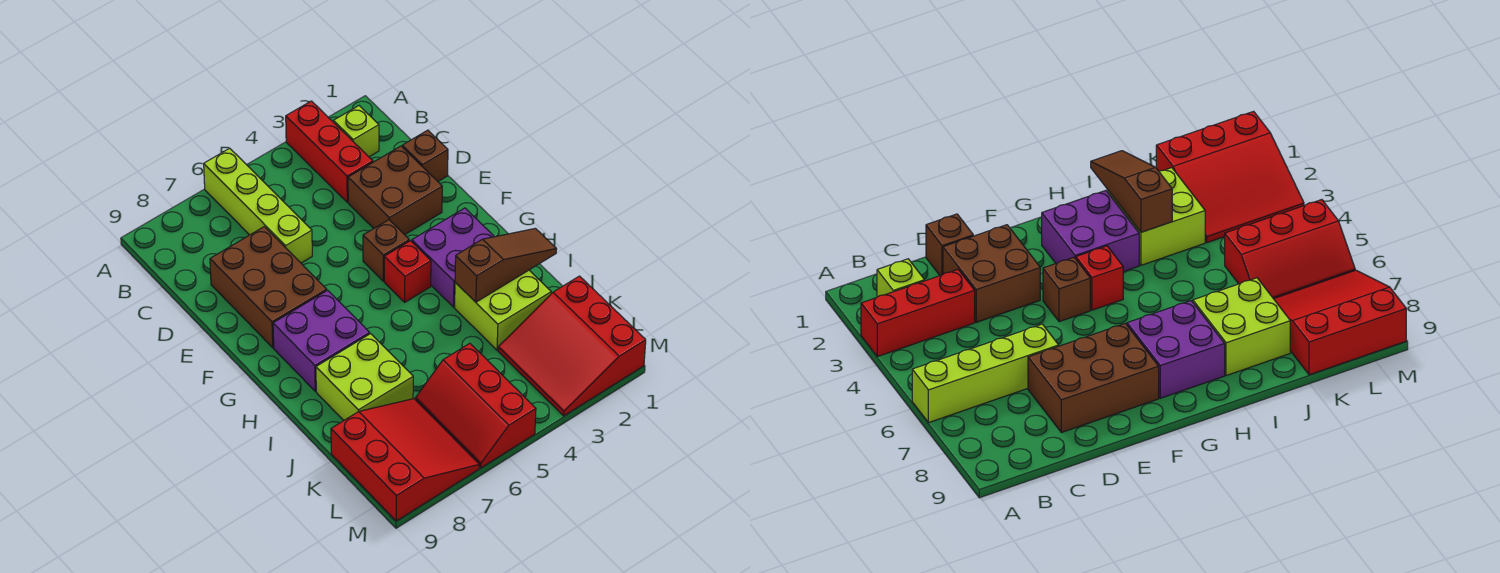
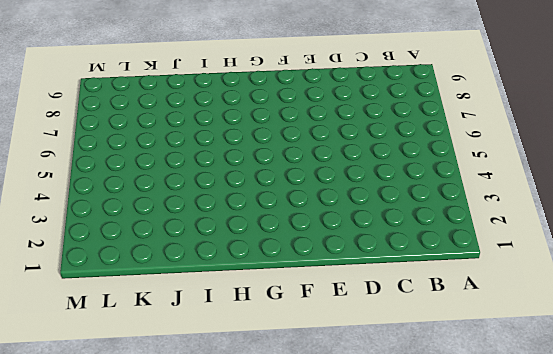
none -> red 1x3 brick [286,101,373,202]
none -> lime 1x4 brick [204,148,312,263]
none -> lime 1x1 brick [333,106,379,157]

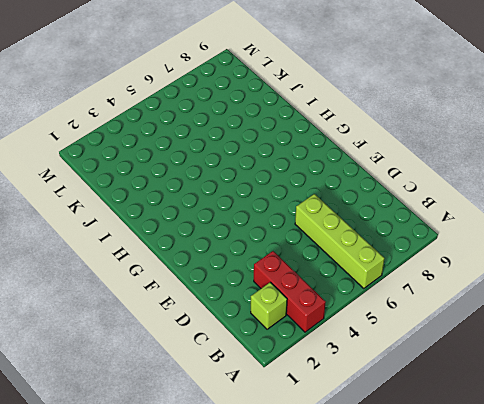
none -> brown 1x1 brick [402,130,448,181]
none -> brown 2x2 brick [348,146,442,235]
none -> brown 2x3 brick [210,227,327,348]

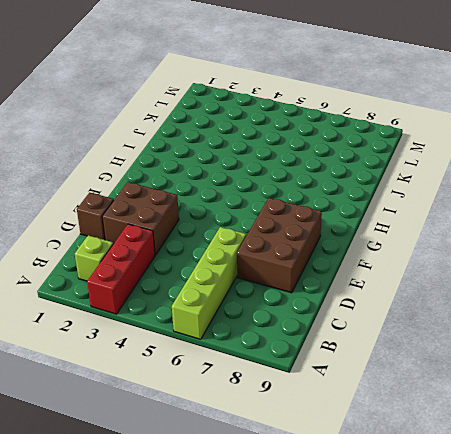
none -> brown 1x1 brick [363,220,409,281]
none -> purple 2x2 brick [412,208,494,307]
none -> red 1x1 brick [384,241,431,302]

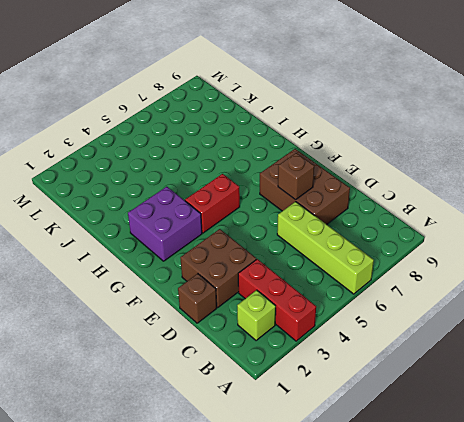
brown 1x1 brick [278,153,314,200] -> brown 1x1 brick moved to [363,220,409,281]
red 1x2 brick [185,174,240,233] -> red 1x1 brick [384,241,431,302]
none -> purple 2x2 brick [273,290,370,391]
none -> lime 2x2 brick [455,270,551,350]
none -> lime 2x2 brick [316,334,413,420]

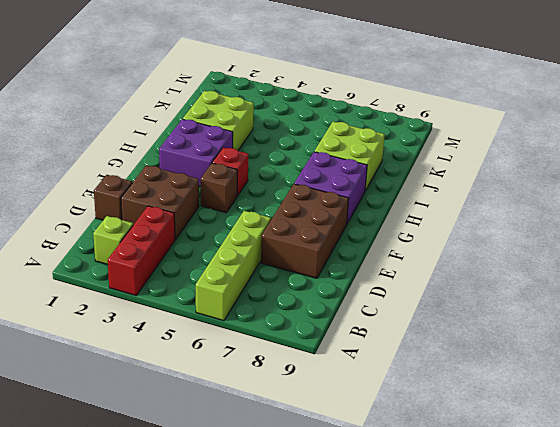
none -> red 3x3 slope [498,276,646,416]
none -> red 2x3 slope [415,343,536,468]
none -> red 3x3 slope [331,399,479,521]

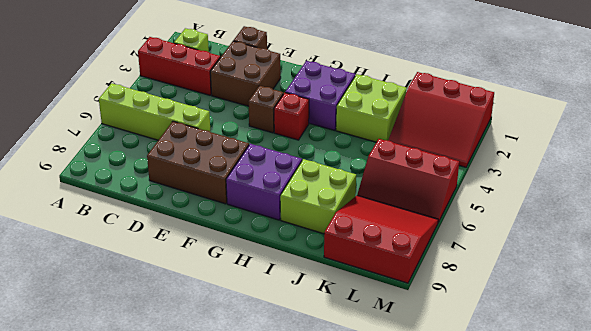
none -> brown 1x3 slope [455,228,557,302]

